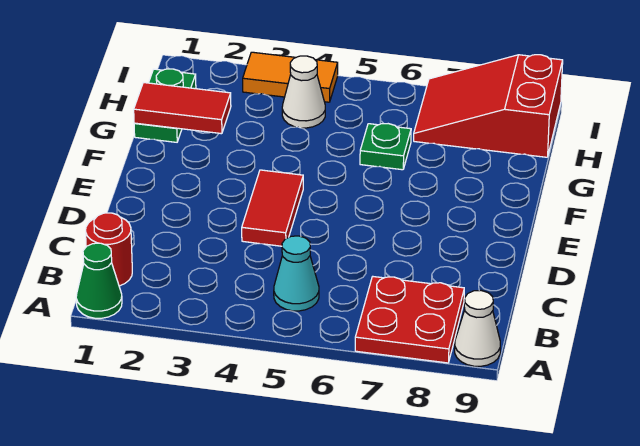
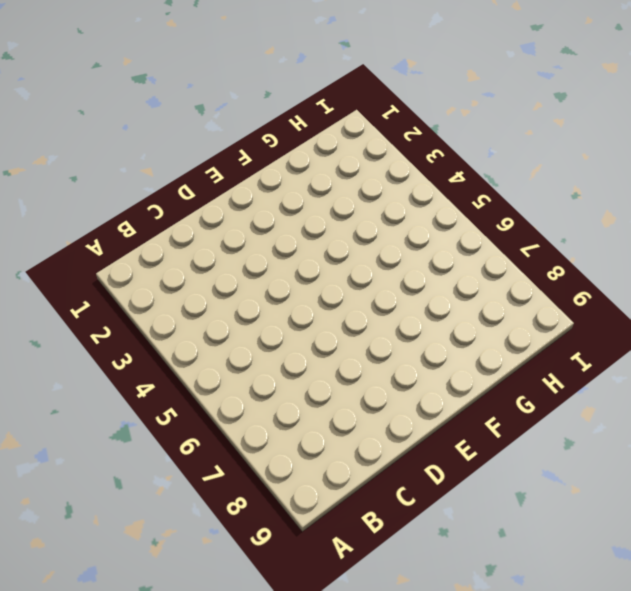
none -> green 1x1 cone [76,243,122,318]
none -> red 2x2 plate [355,277,464,363]
none -> white 1x1 cone [455,291,500,366]

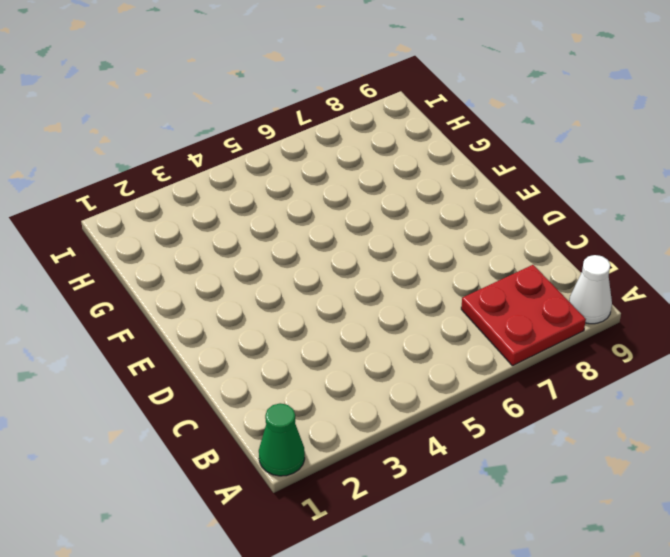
none -> red 1x1 round brick [86,213,132,286]
none -> cyan 1x1 cone [274,236,319,311]
none -> red 1x2 tile [242,170,303,246]

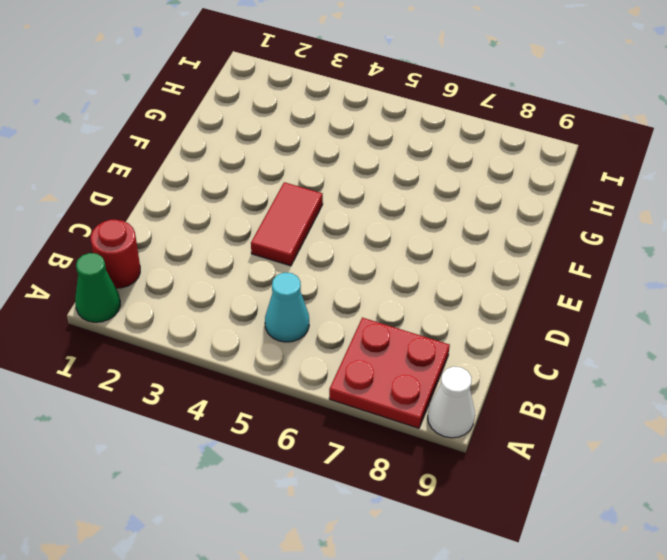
none -> green 1x2 plate [134,69,196,142]
none -> green 1x1 plate [360,124,411,170]
none -> white 1x1 cone [282,56,325,128]

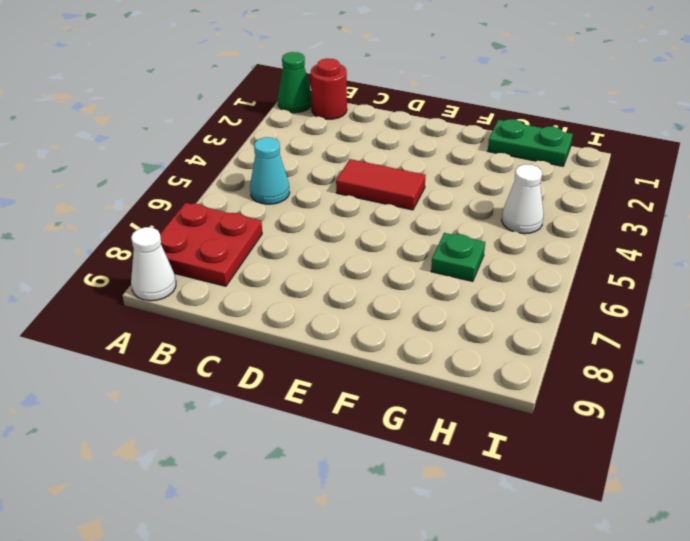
none -> red 2x3 slope [414,55,563,157]
none -> orange 1x2 tile [243,52,338,102]
none -> red 1x2 tile [134,82,231,134]

